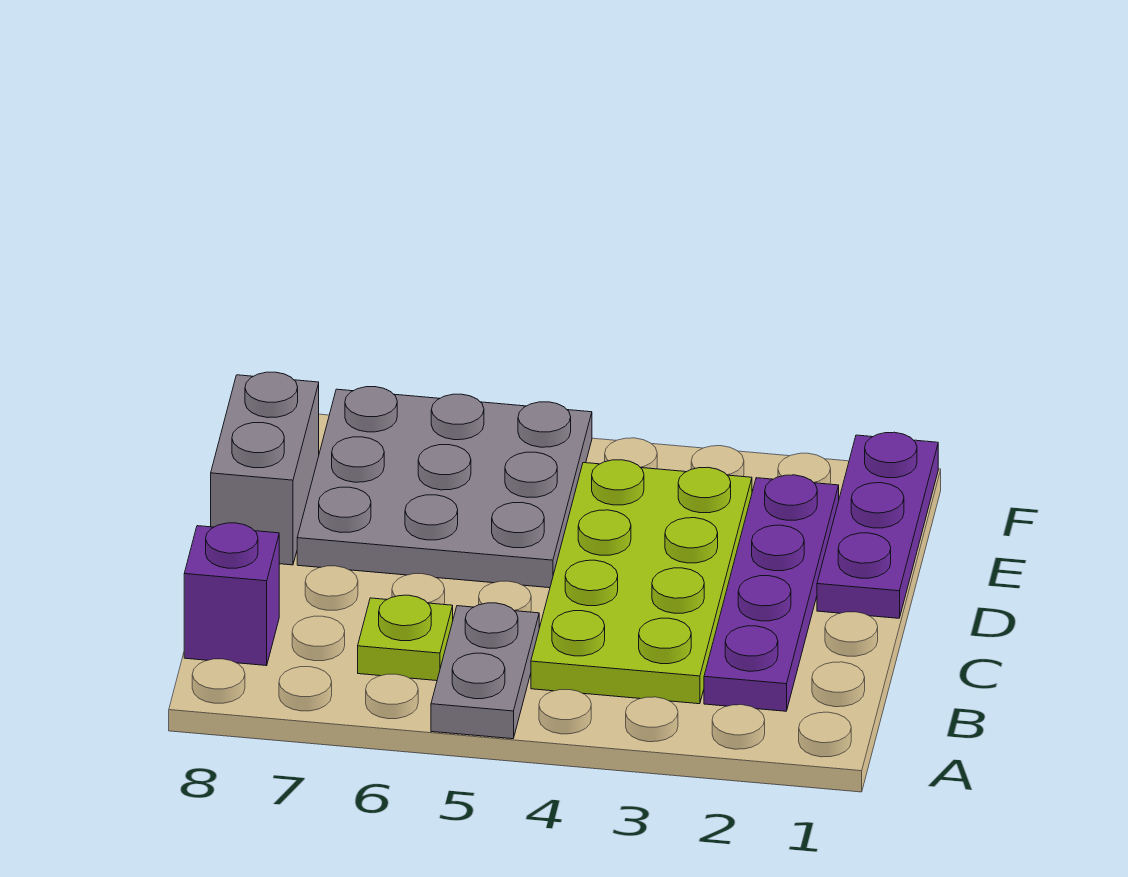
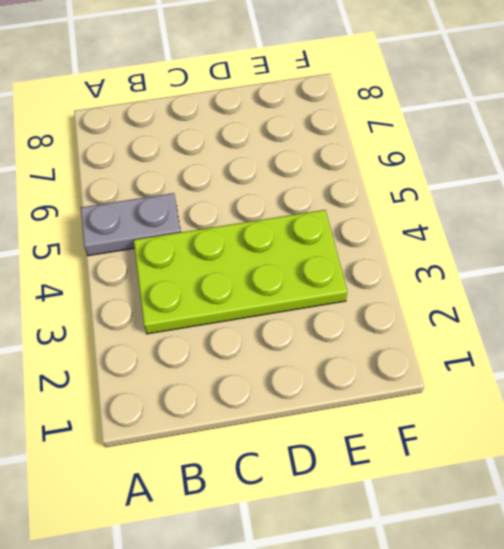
none -> purple 1x4 plate [704,475,839,711]
none -> lime 1x1 plate [358,595,453,681]

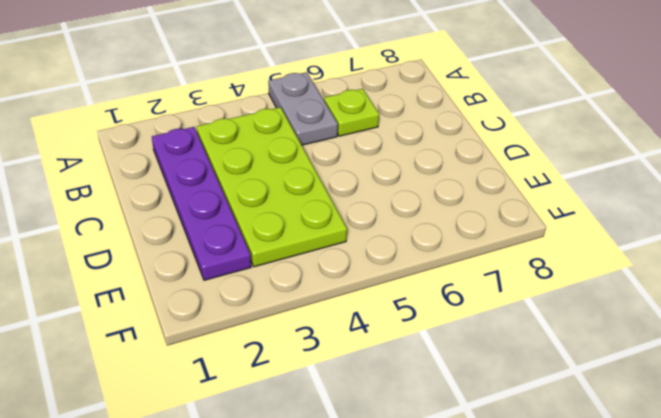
none -> purple 1x1 brick [184,523,279,666]
none -> purple 1x3 plate [817,432,938,618]

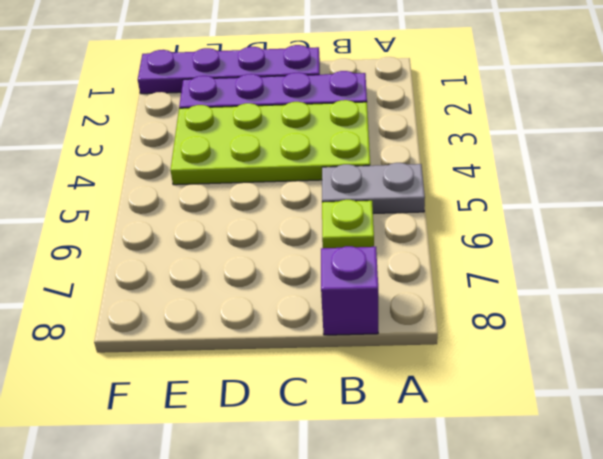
purple 1x4 plate [138,45,320,94] -> purple 1x3 plate [817,432,938,618]
none -> grey 3x3 plate [297,387,592,588]
none -> grey 1x2 brick [211,372,319,565]

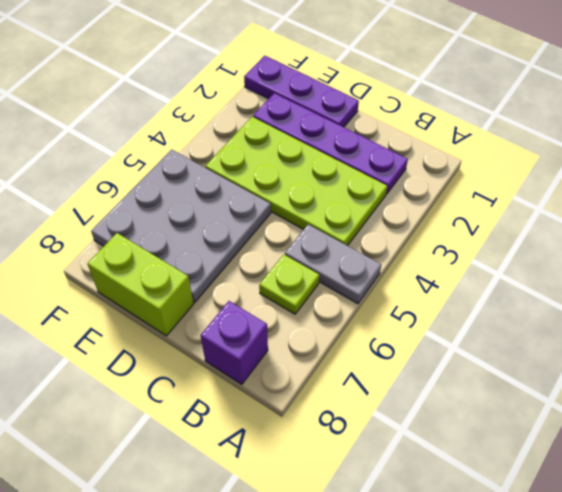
lime 1x2 brick [87,233,193,336] -> grey 1x2 brick [211,372,319,565]

